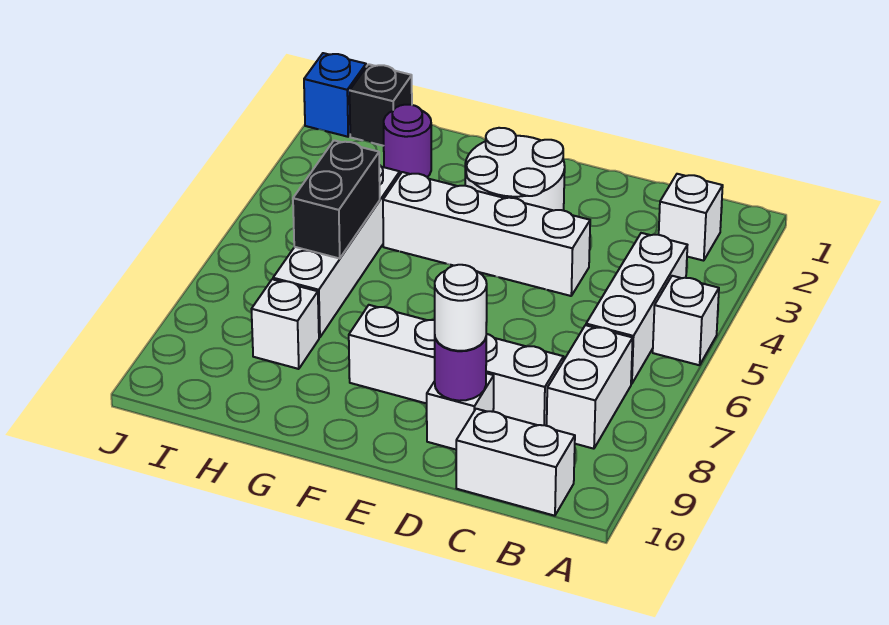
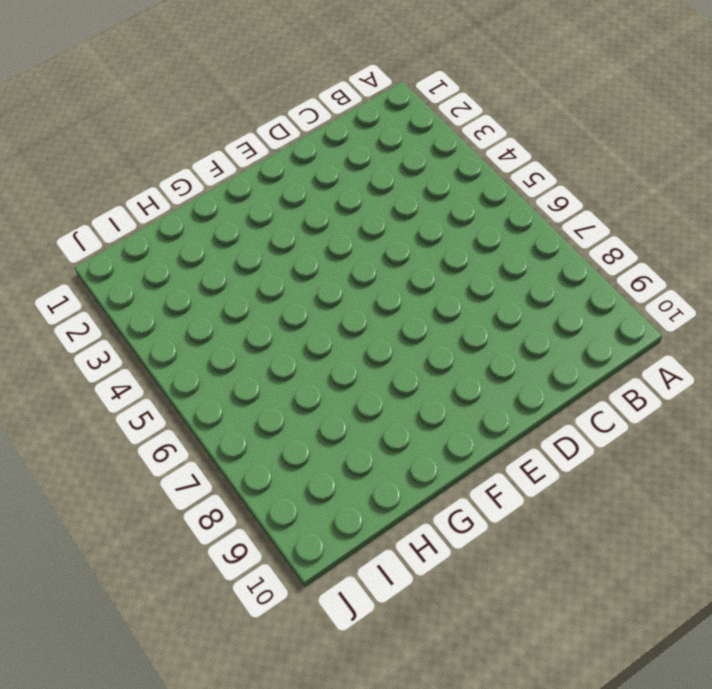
none -> white 1x1 brick [653,276,719,365]
none -> white 1x1 brick [659,174,723,261]
none -> white 1x3 brick [586,233,687,384]

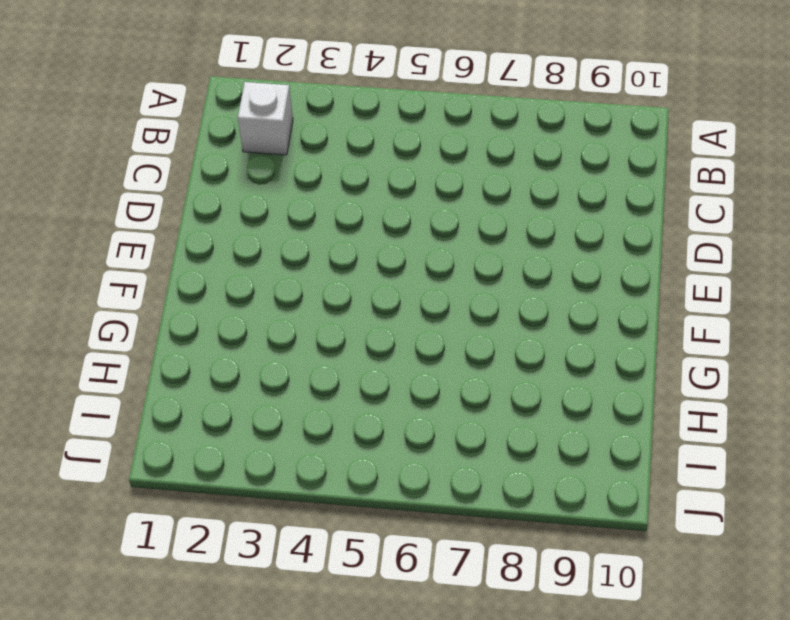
none -> white 1x1 brick [653,276,719,365]
none -> white 1x3 brick [586,233,687,384]
none -> white 1x2 brick [547,325,633,449]

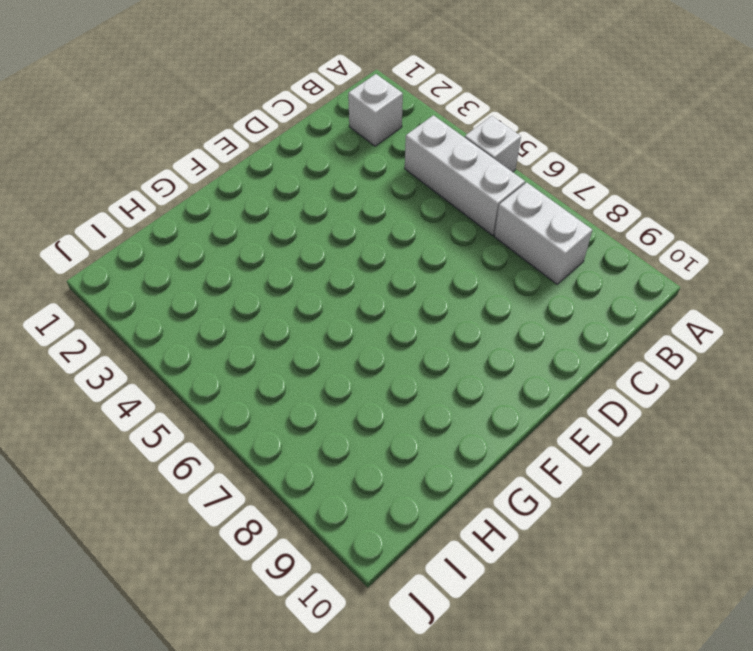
none -> white 1x2 brick [456,409,575,516]
none -> white 1x4 brick [349,305,564,426]
none -> white 1x4 brick [383,172,590,296]

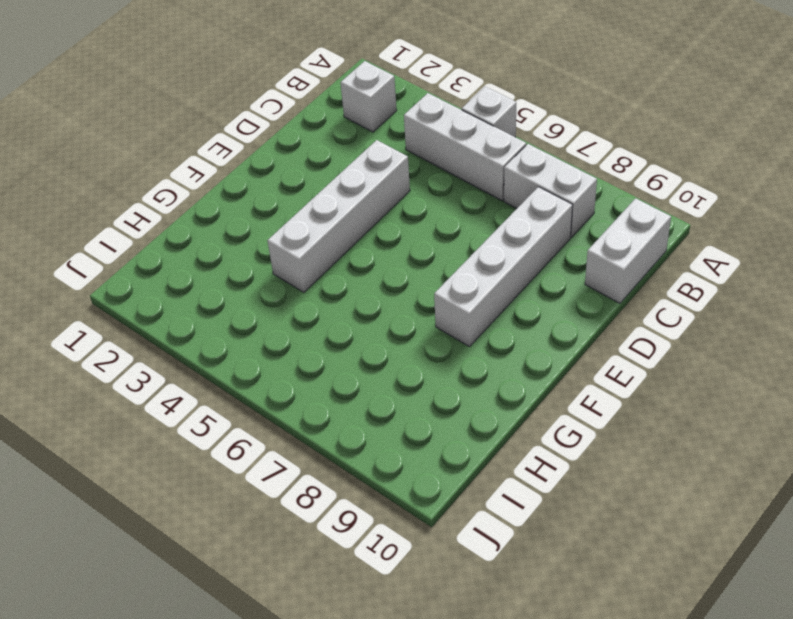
none -> white 1x1 brick [427,373,494,450]
none -> white 2x2 round brick [465,128,565,211]
none -> purple 1x1 round brick [384,105,431,177]

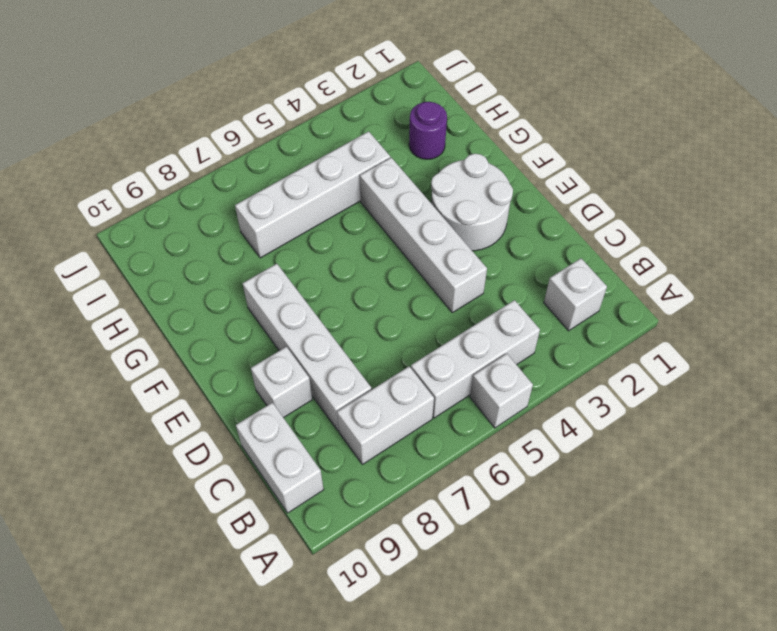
none -> white 1x1 brick [251,279,319,369]
none -> black 1x1 brick [350,64,412,146]
none -> blue 1x1 brick [304,53,366,137]

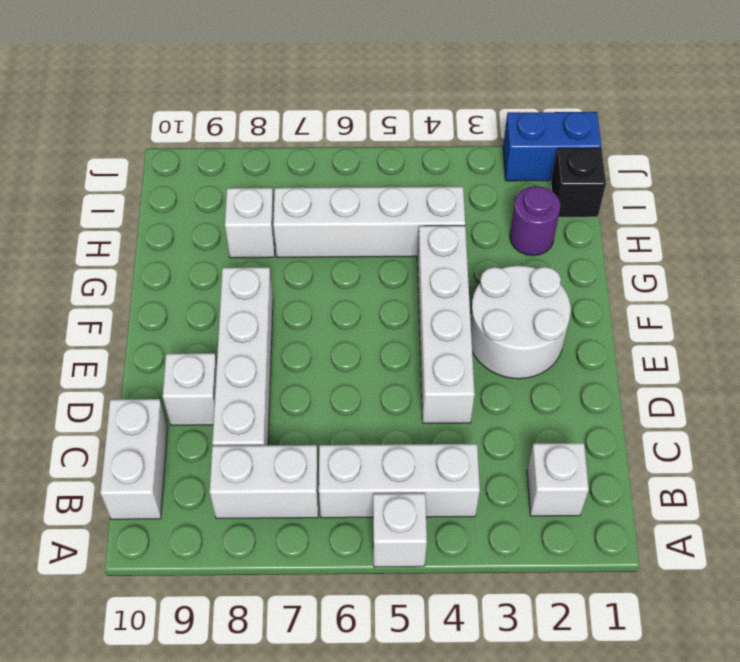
blue 1x2 brick [503,112,601,181] -> blue 1x1 brick [304,53,366,137]
none -> purple 1x1 round brick [435,338,486,401]
none -> black 1x2 brick [293,140,380,258]
none -> white 1x1 round brick [435,265,487,351]

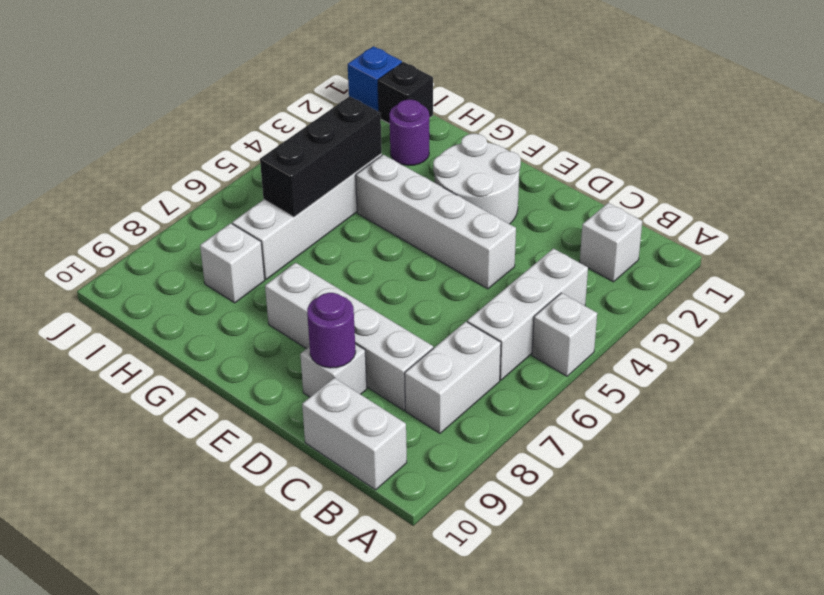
black 1x3 brick [260,96,382,217] -> black 1x2 brick [293,140,380,258]
none -> white 1x1 round brick [435,265,487,351]

